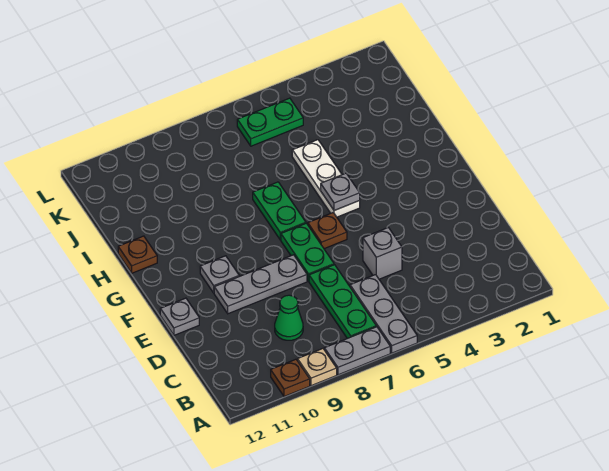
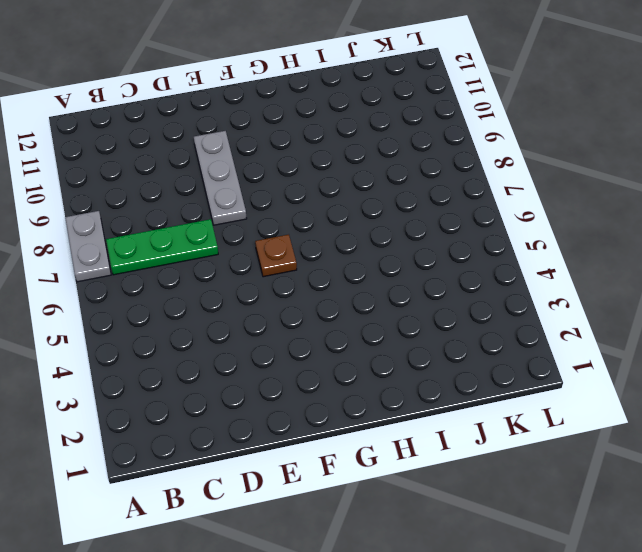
none -> grey 1x3 plate [350,275,417,353]
none -> tan 1x1 plate [298,349,337,386]
none -> brown 1x1 plate [271,359,310,397]

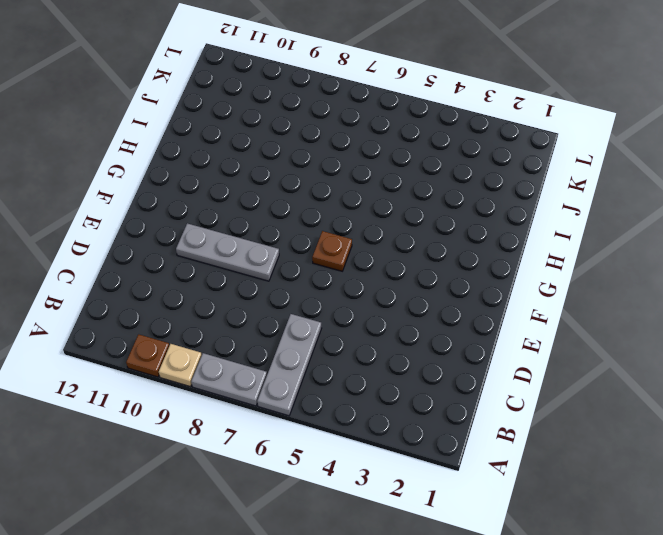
none -> green 1x3 plate [309,265,376,339]
none -> green 1x1 cone [275,295,303,340]
none -> grey 1x1 brick [363,228,402,279]

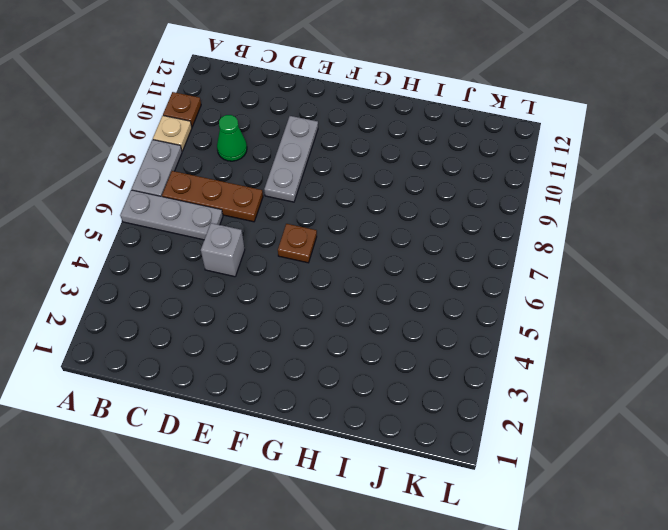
brown 1x3 plate [162,171,263,222] -> green 1x3 plate [309,265,376,339]
none -> green 1x2 plate [281,223,334,281]
none -> grey 1x1 plate [160,298,199,335]
none -> grey 1x1 plate [200,256,239,293]

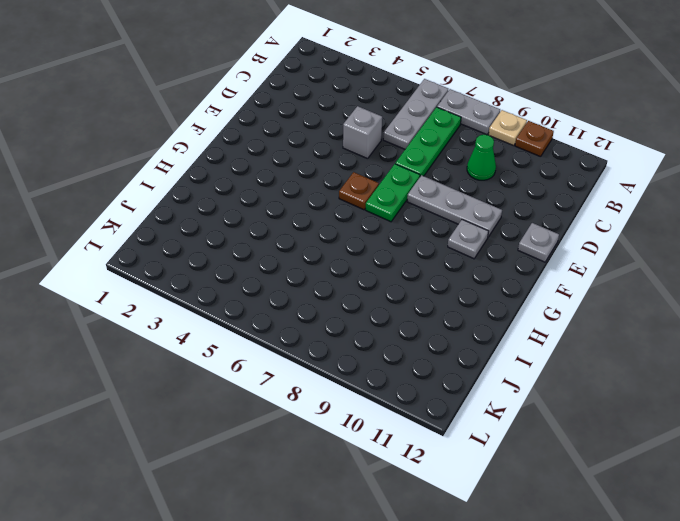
none -> white 1x3 plate [292,140,360,217]
none -> green 1x2 plate [253,182,306,240]
none -> brown 1x1 plate [118,236,157,273]

